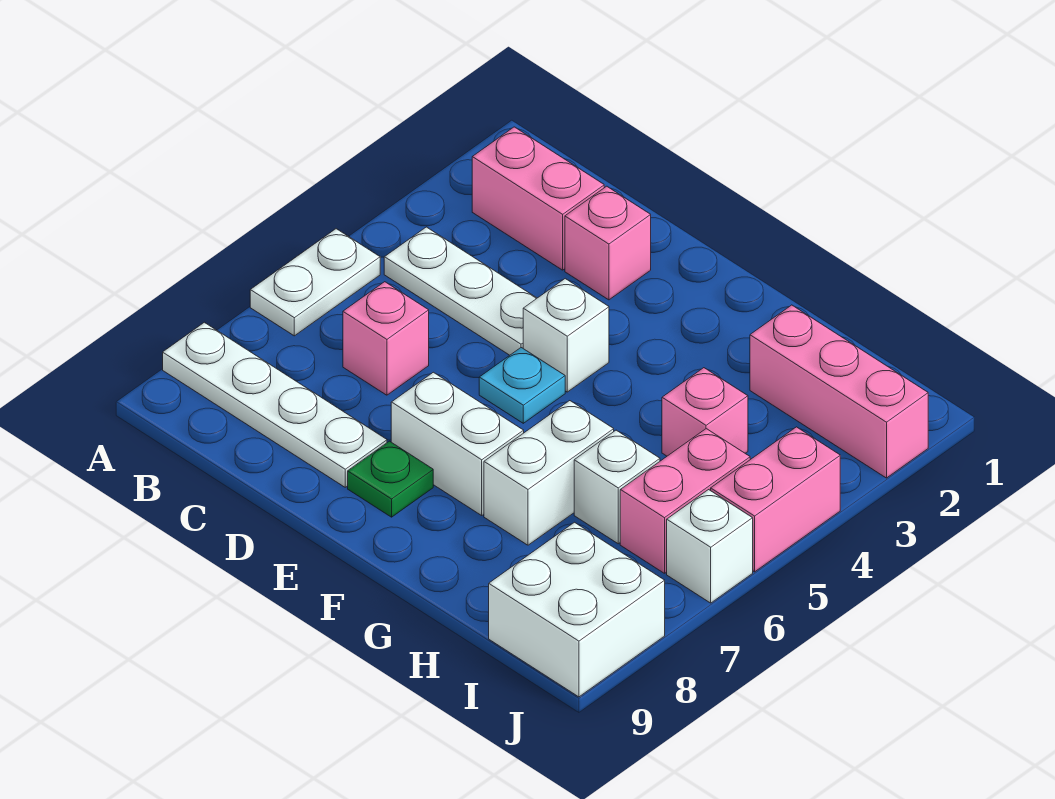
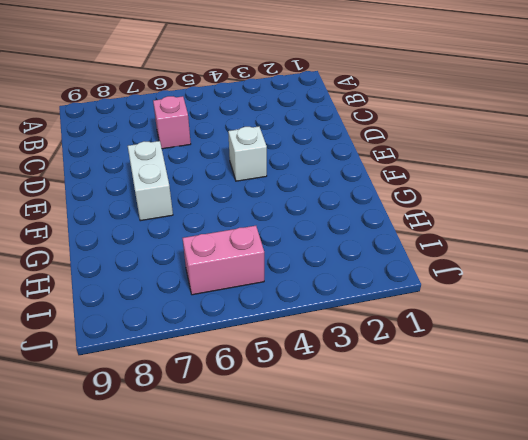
none -> white 1x2 plate [250,229,380,336]
none -> white 1x4 plate [163,322,387,487]
none -> pink 1x2 brick [472,127,604,270]

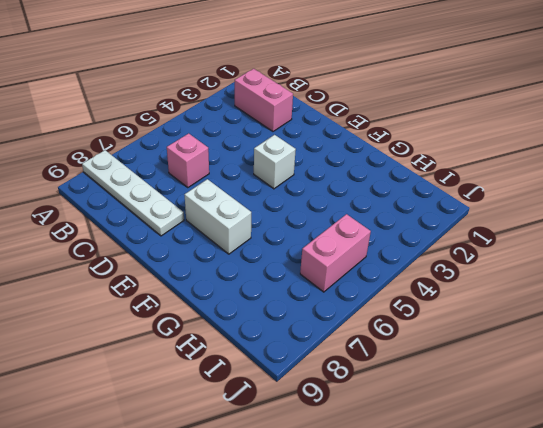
none -> white 1x2 plate [250,229,380,336]
none -> white 1x3 plate [384,227,537,355]
none -> pink 1x1 brick [565,186,651,300]

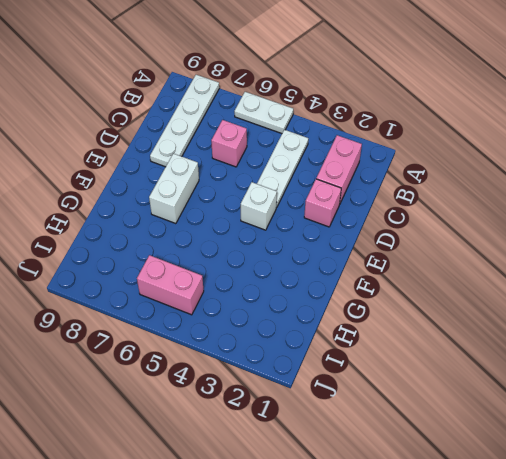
none -> cyan 1x1 plate [479,348,565,423]
none -> green 1x1 plate [348,441,433,517]
none -> white 1x2 brick [484,401,614,545]

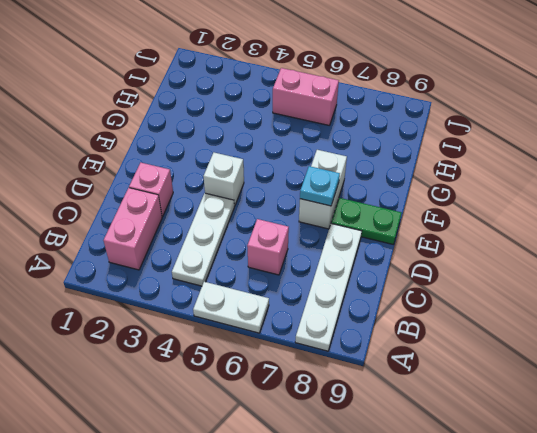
cyan 1x1 plate [300,166,340,206] -> cyan 1x1 plate moved to [479,348,565,423]
green 1x2 plate [331,198,401,244] -> green 1x1 plate [348,441,433,517]
none -> white 1x2 brick [484,401,614,545]
none -> pink 1x3 brick [750,305,928,478]
none -> pink 1x1 brick [662,368,748,456]

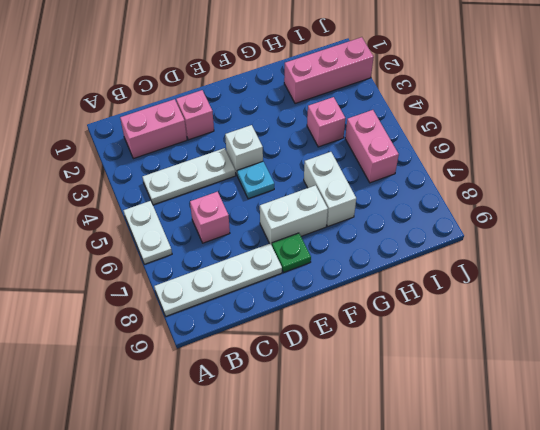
none -> white 1x1 brick [574,430,660,544]
none -> white 2x2 brick [489,522,665,697]
none -> pink 1x2 brick [711,427,840,572]

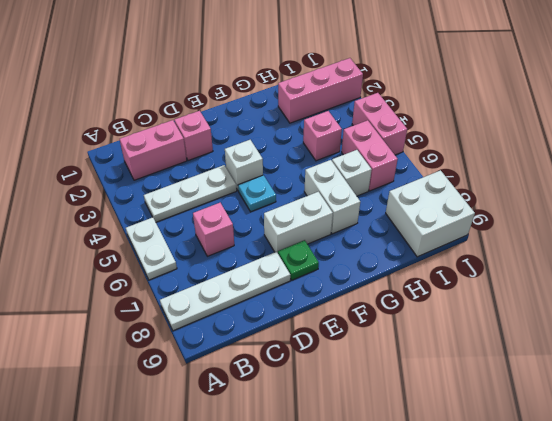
none -> white 1x1 brick [667,490,753,603]

